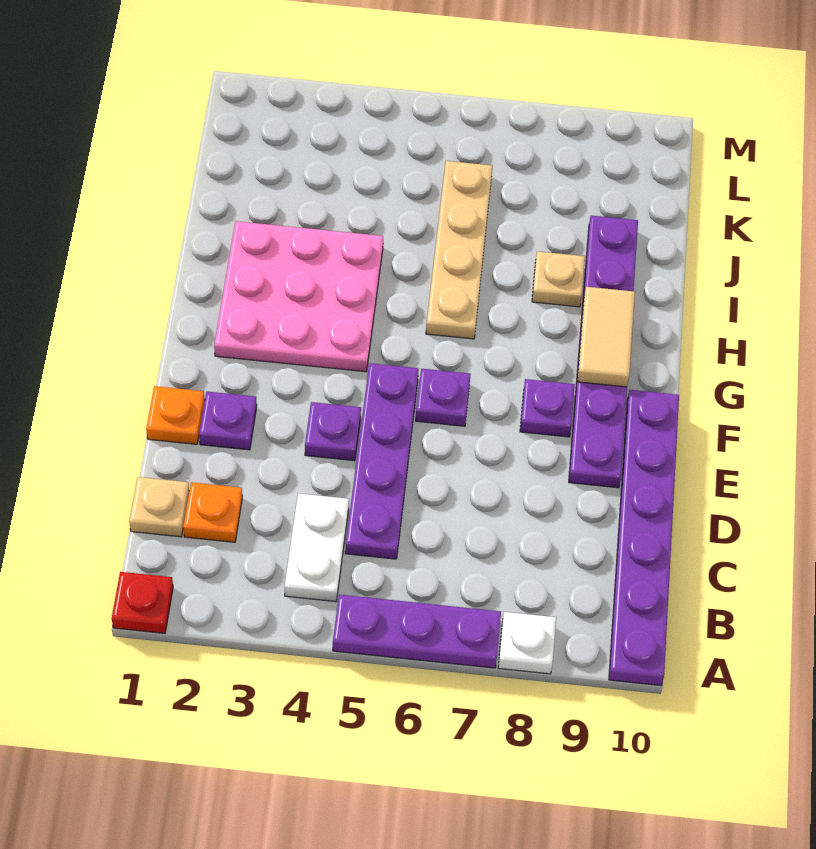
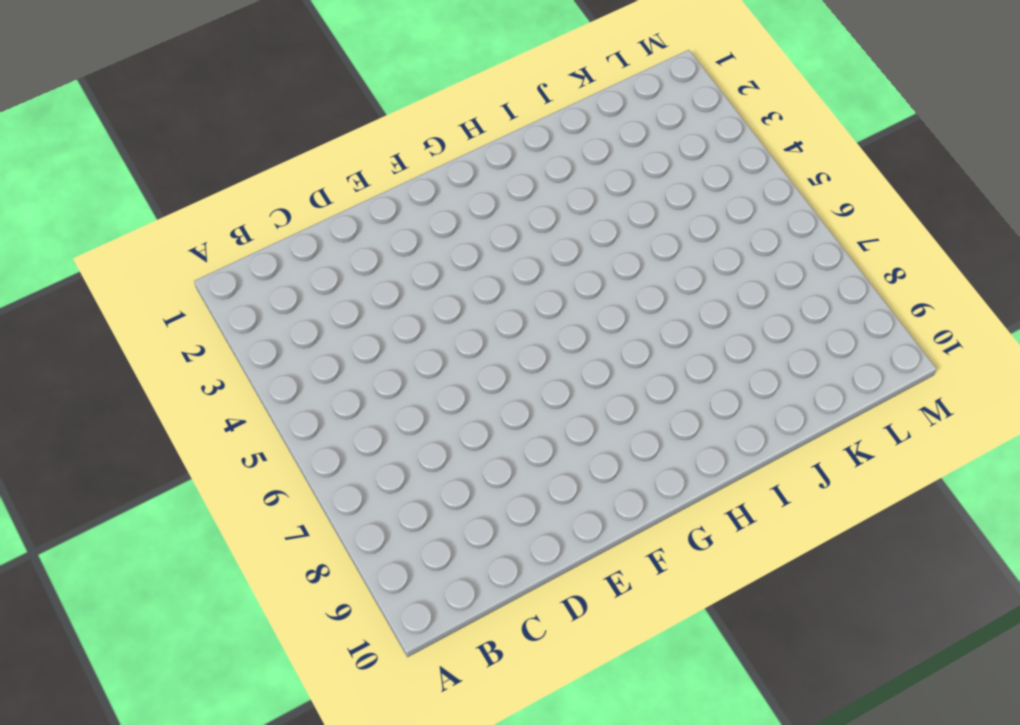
none -> red 1x1 plate [112,572,173,633]
none -> purple 1x3 plate [333,595,501,668]
none -> white 1x1 plate [498,612,556,674]

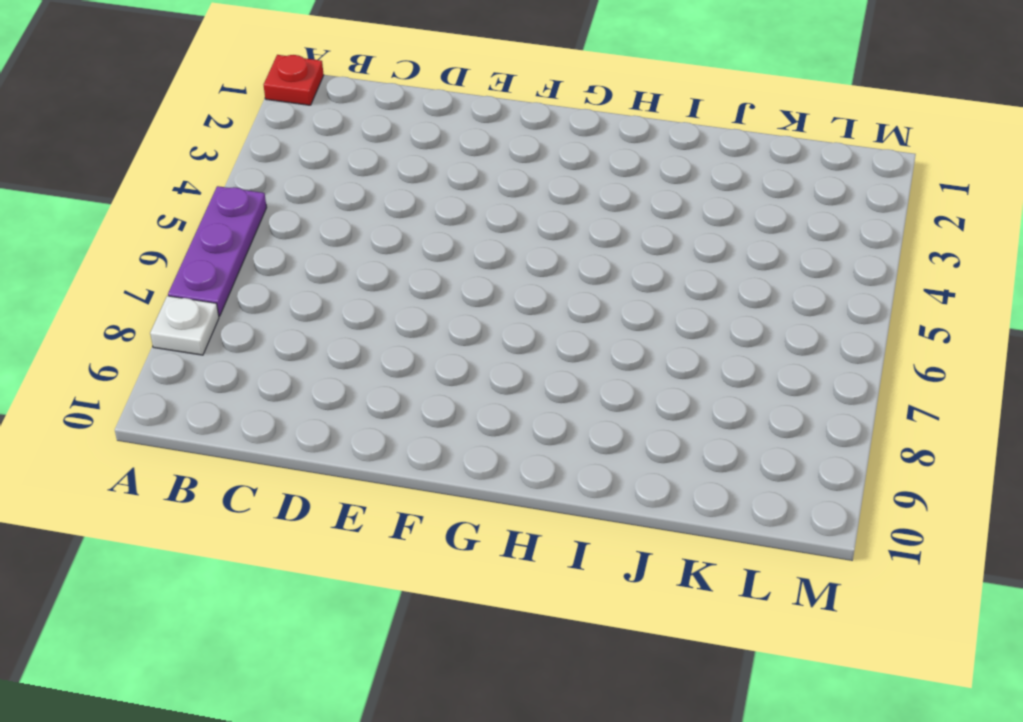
none -> purple 1x6 plate [609,390,679,685]
none -> white 1x2 plate [285,493,349,602]
none -> tan 1x1 plate [129,477,189,537]

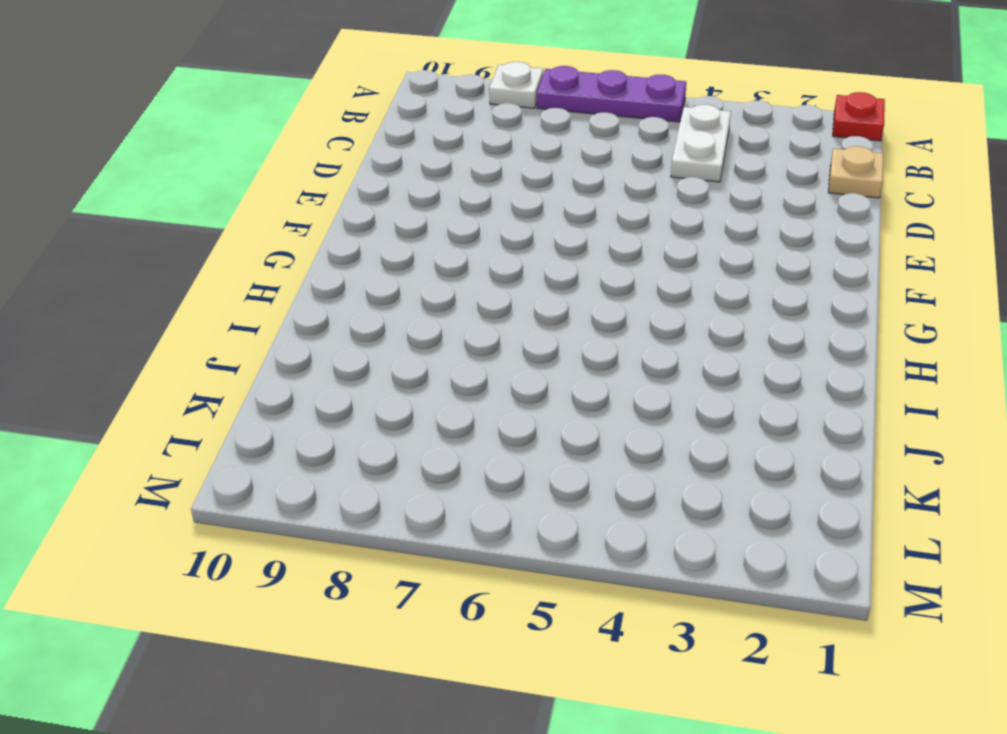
none -> purple 1x6 plate [609,390,679,685]
none -> orange 1x1 plate [183,482,242,542]
none -> purple 1x4 plate [345,363,419,559]

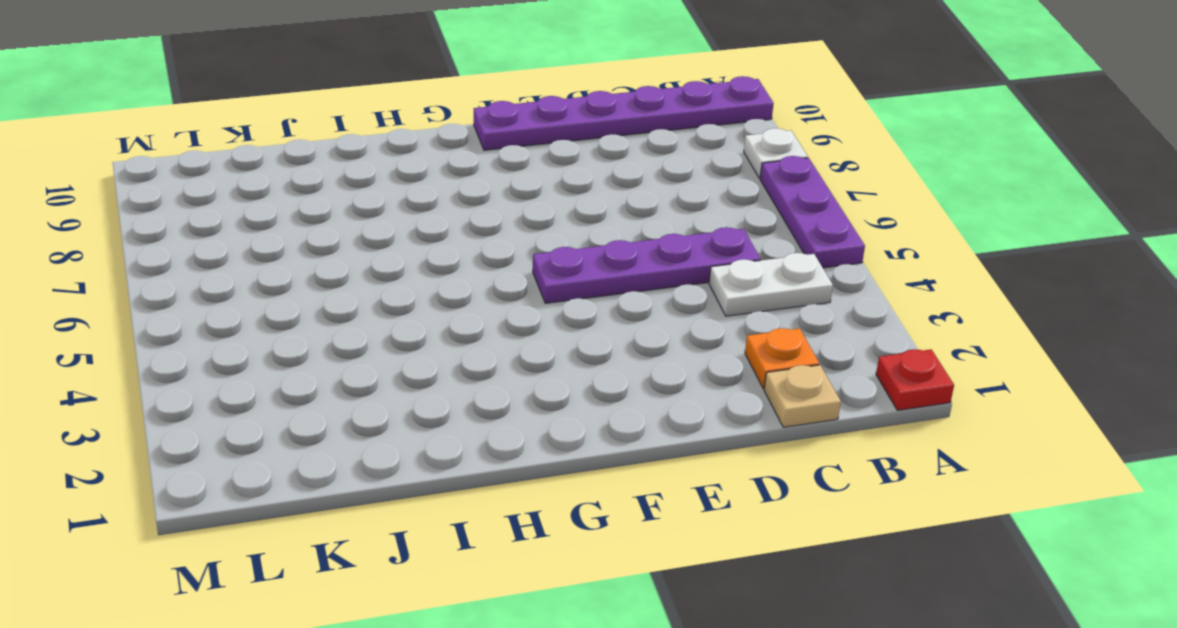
none -> orange 1x1 plate [146,386,205,444]
none -> purple 1x1 plate [199,392,257,450]
none -> purple 1x1 plate [305,402,361,461]

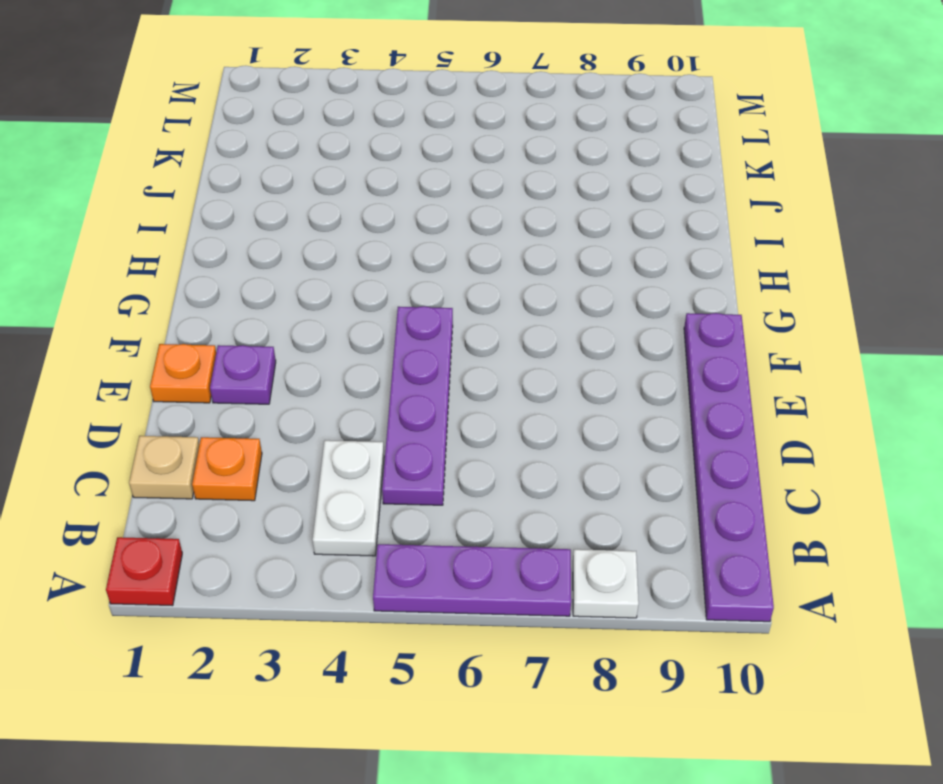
none -> purple 1x1 plate [305,402,361,461]
none -> purple 1x6 plate [569,216,638,488]
none -> purple 1x1 plate [416,369,471,426]

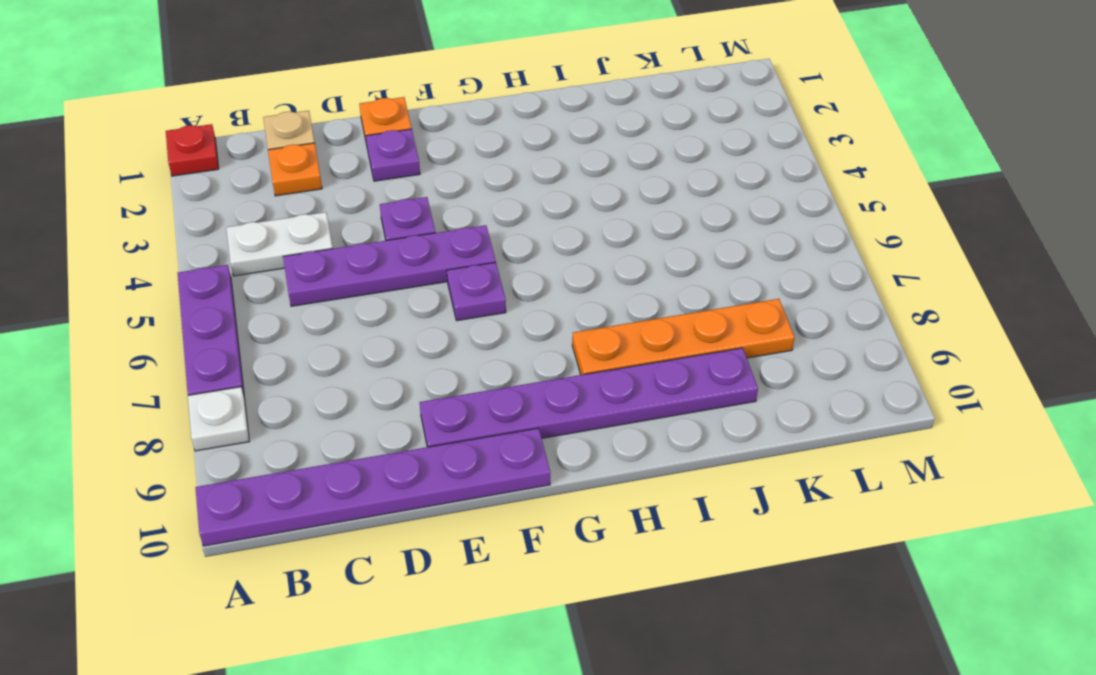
orange 1x4 plate [572,299,795,375] -> tan 1x1 plate [532,251,585,307]
none -> purple 1x1 plate [520,379,575,437]
none -> pink 3x3 plate [214,221,383,372]
none -> tan 1x4 plate [426,161,492,339]

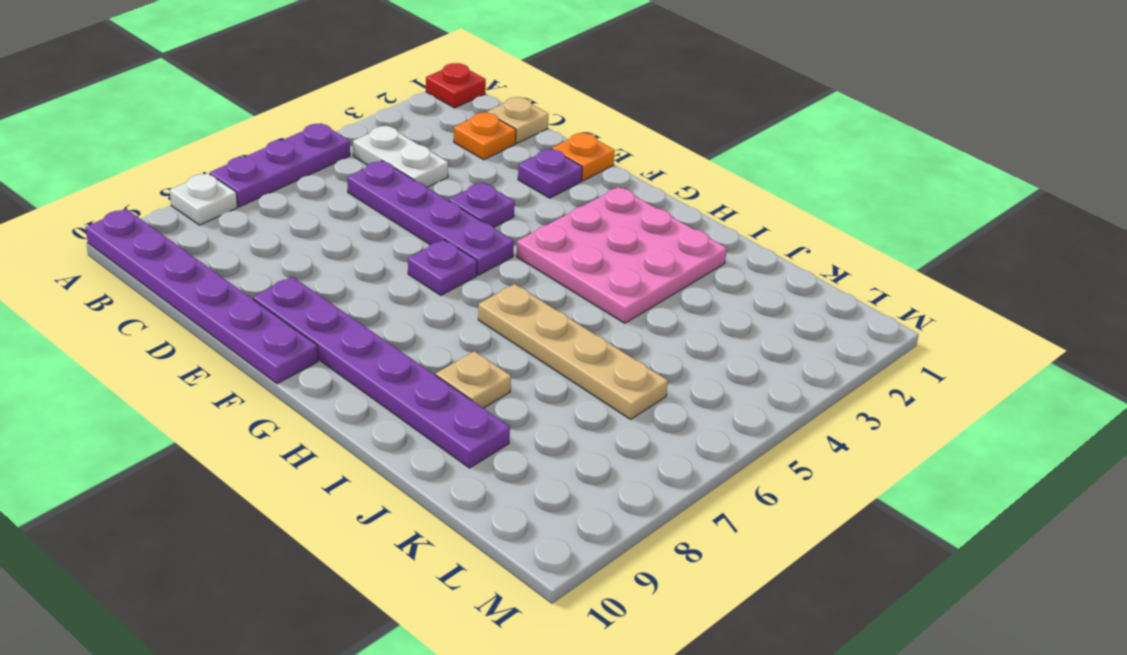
none -> purple 1x1 plate [520,379,575,437]
none -> tan 1x2 tile [578,287,635,387]

